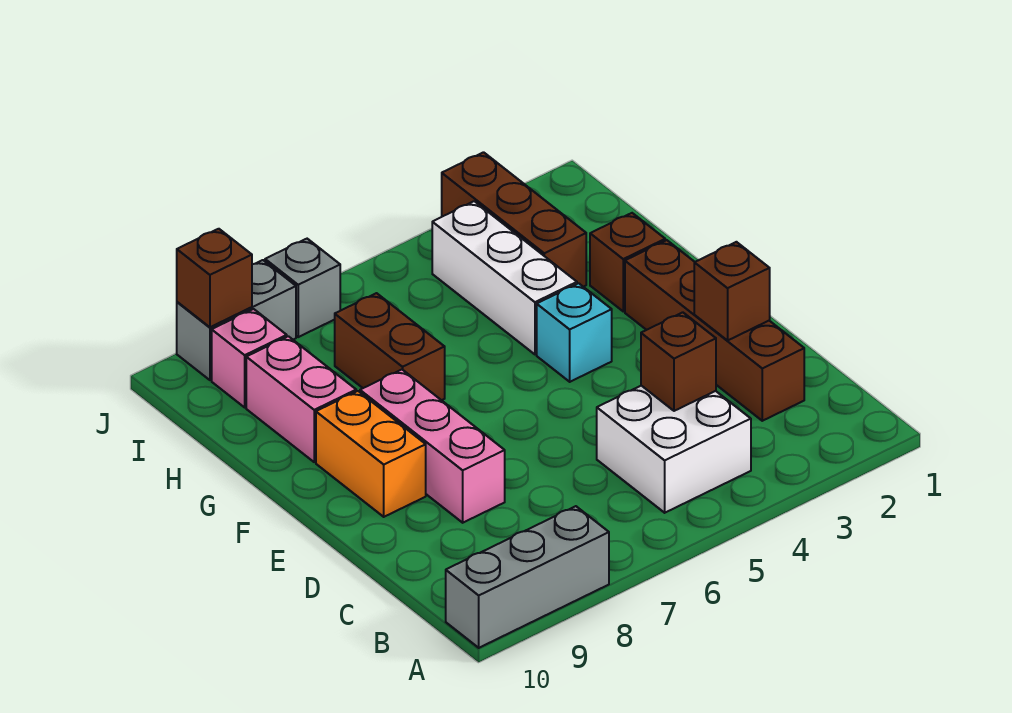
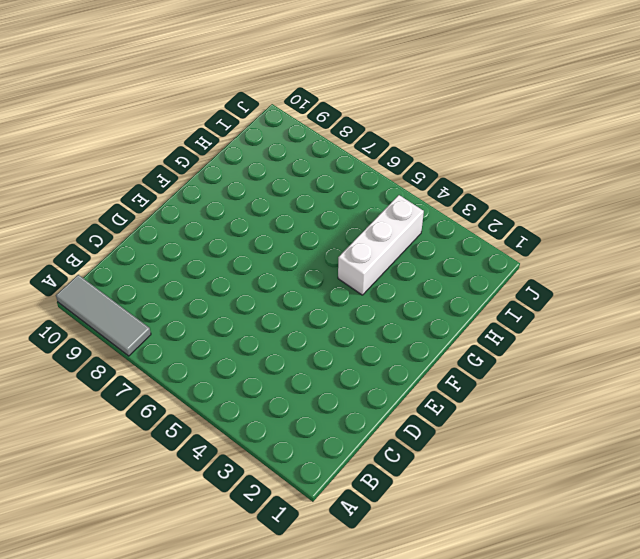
grey 1x3 tile [56,275,151,356] -> grey 1x3 brick [446,506,609,648]
none -> white 2x2 brick [597,386,751,513]
none -> brown 1x4 brick [625,240,804,421]
none -> pink 1x3 brick [360,370,505,523]

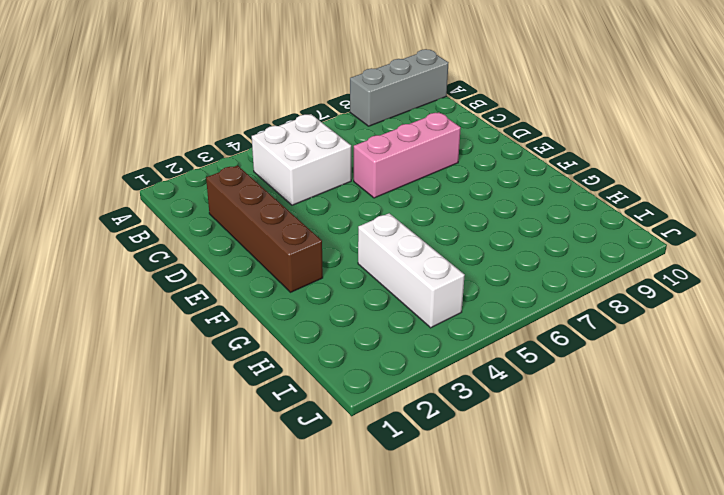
pink 1x3 brick [354,113,461,198] -> pink 1x3 brick turned to [360,370,505,523]
none -> orange 1x2 brick [316,391,426,517]
none -> cyan 1x1 brick [537,283,612,382]
none -> brown 1x1 brick [590,213,665,311]

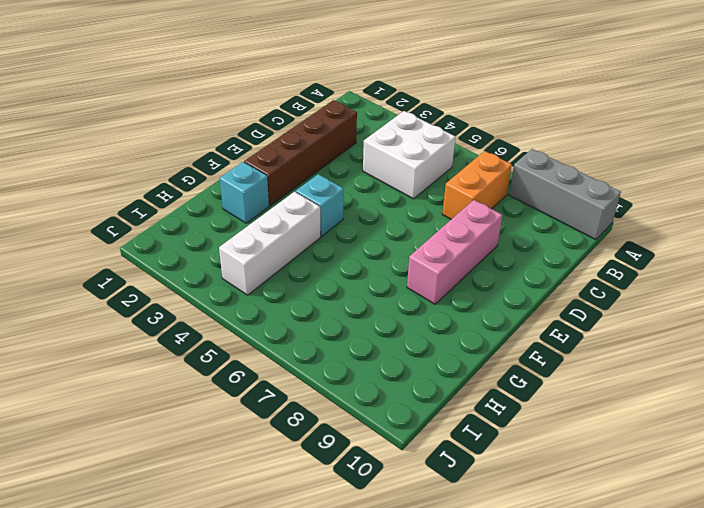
orange 1x2 brick [442,151,512,219] -> orange 1x2 brick moved to [316,391,426,517]
cyan 1x1 brick [220,162,269,223] -> brown 1x1 brick [590,213,665,311]
none -> brown 1x2 brick [335,293,445,400]
none -> pink 1x2 brick [246,336,356,462]
none -> brown 1x3 brick [442,152,586,287]

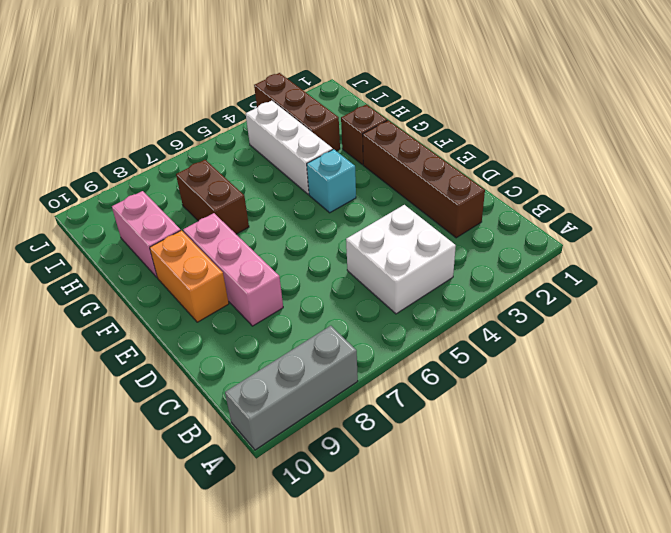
none -> pink 1x1 brick [212,309,287,407]
none -> grey 1x1 brick [265,239,340,337]
none -> grey 1x2 brick [177,260,296,380]

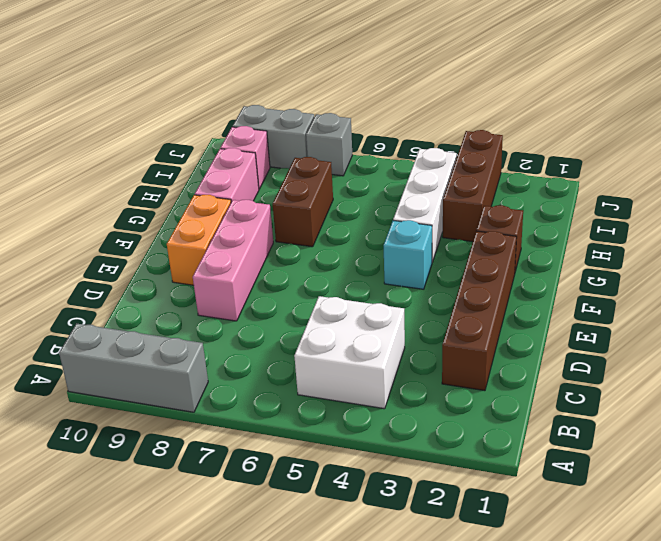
none -> brown 1x1 brick [641,312,716,411]
none -> brown 1x1 brick [694,242,770,340]
none -> brown 1x1 brick [177,229,252,327]

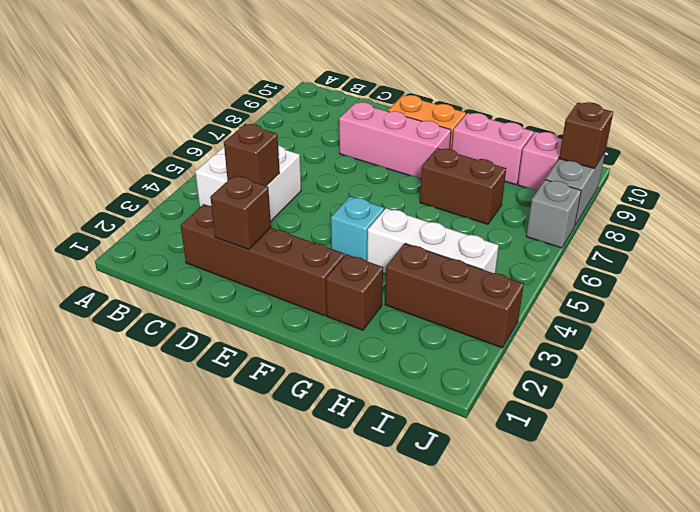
none -> grey 1x3 brick [446,506,609,648]

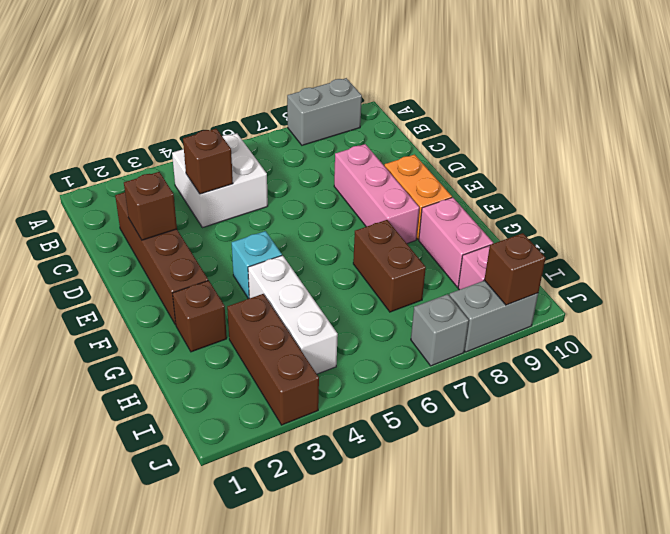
grey 1x2 brick [287,78,362,145] -> grey 1x3 brick [446,506,609,648]

